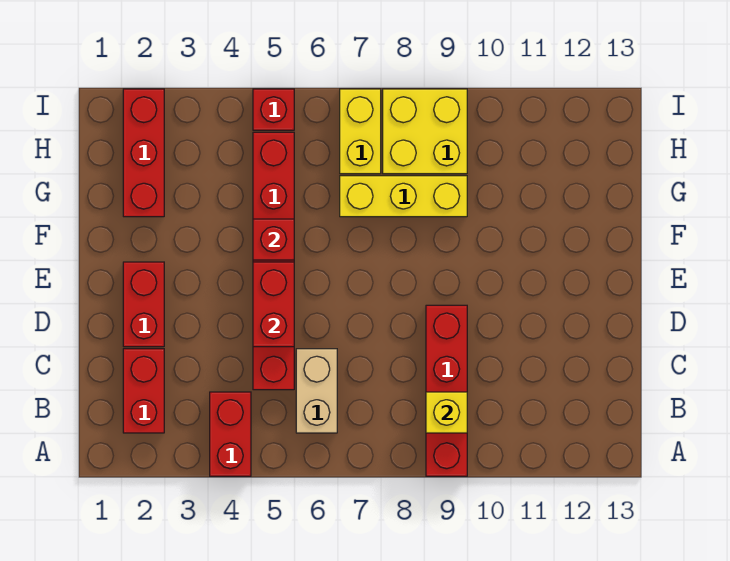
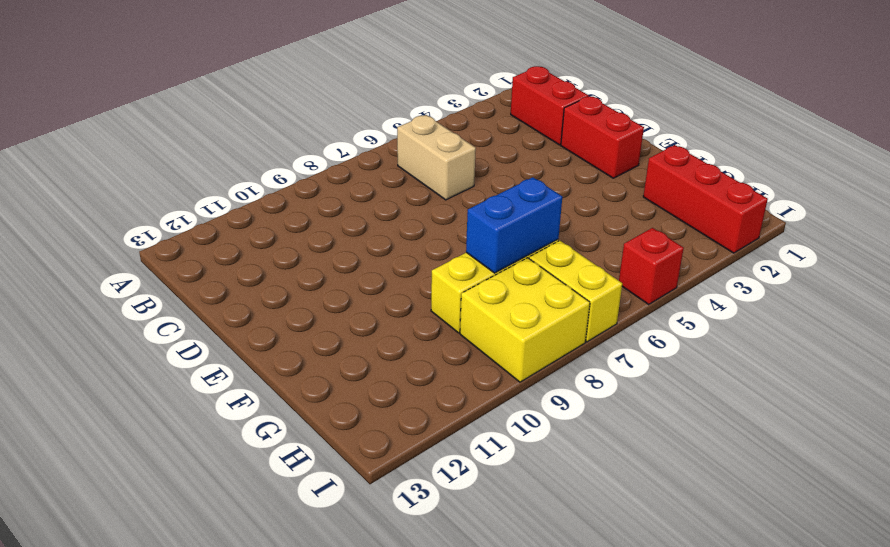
blue 1x2 brick [466,177,562,273] -> none
none -> red 1x2 brick [210,392,251,476]
none -> red 1x4 brick [426,305,467,476]
none -> red 1x6 brick [253,132,294,390]

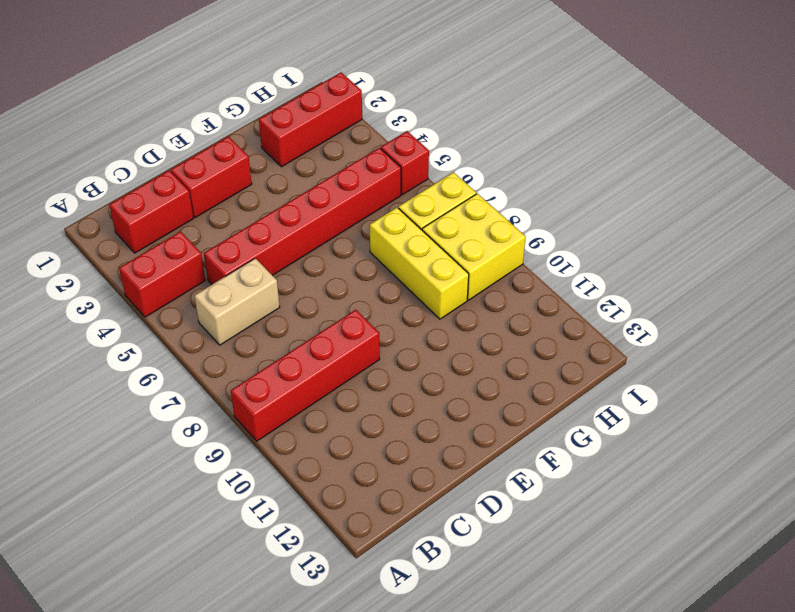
none -> yellow 1x1 brick [426,392,467,433]
none -> red 1x2 brick [253,262,294,347]
none -> red 1x1 brick [253,219,294,260]

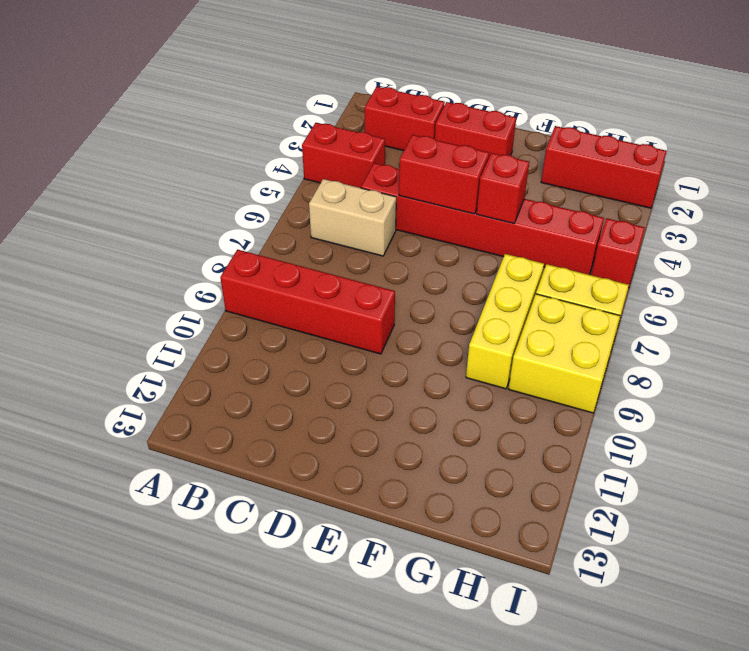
none -> yellow 1x1 brick [426,392,467,433]

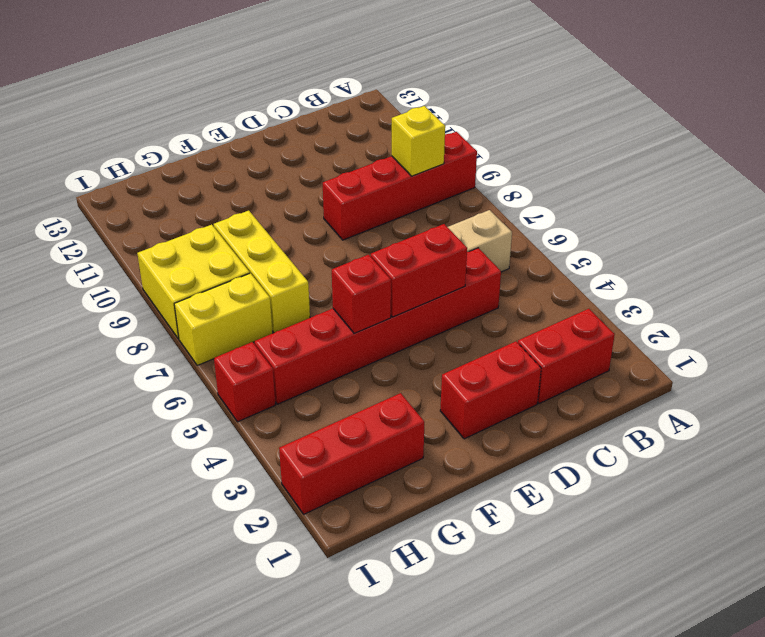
none -> red 1x2 brick [210,392,251,476]

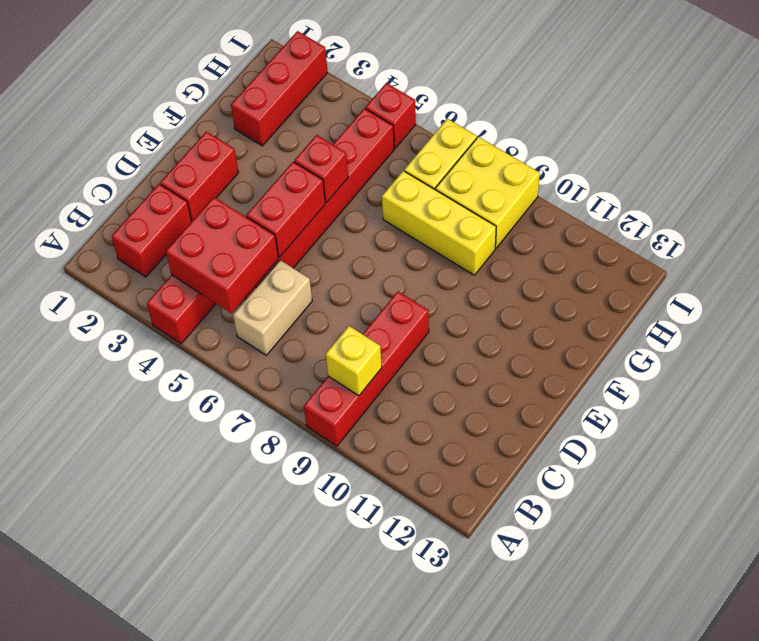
red 2x2 brick [166,197,278,313] -> none

